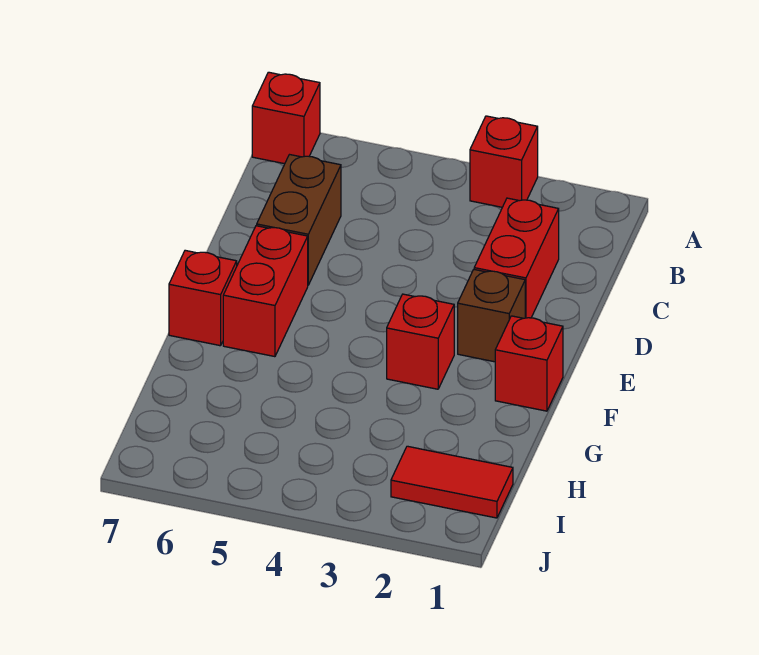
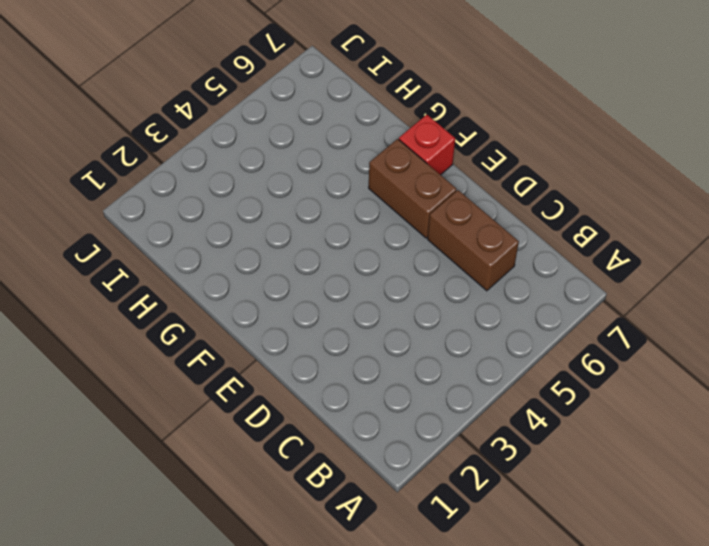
brown 1x2 brick [369,139,456,238] -> red 1x2 brick [223,226,308,357]
none -> red 1x1 brick [470,116,538,207]
none -> red 1x1 brick [252,72,320,164]

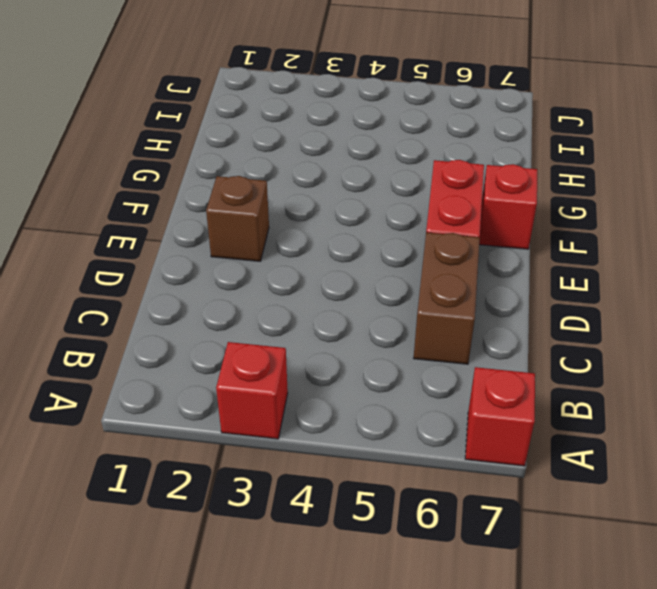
none -> red 1x2 brick [474,198,559,318]
none -> red 1x1 brick [495,316,563,411]

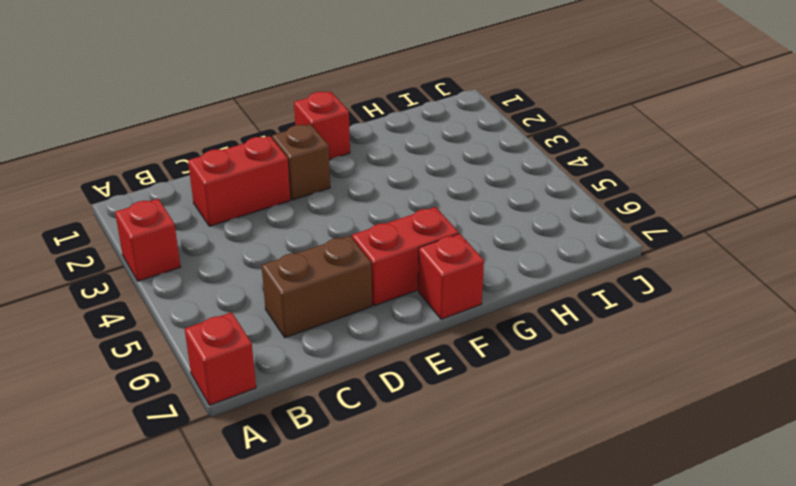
none -> red 1x1 brick [387,294,454,389]
none -> red 1x2 tile [391,446,513,518]

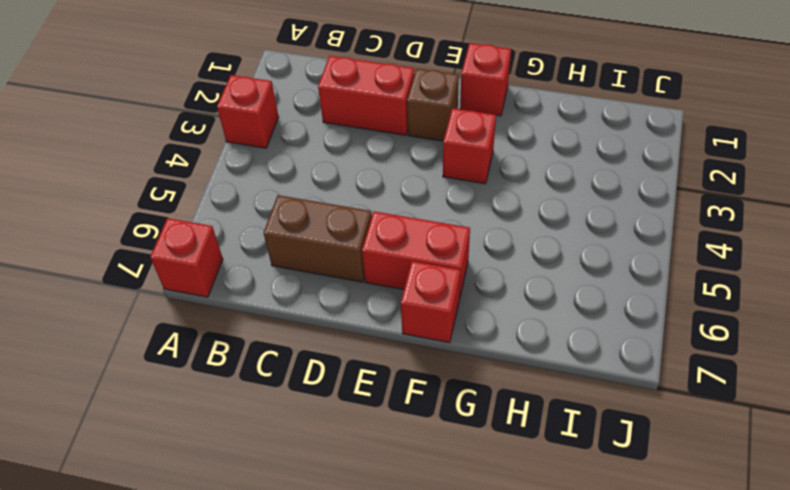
none -> red 1x2 tile [391,446,513,518]

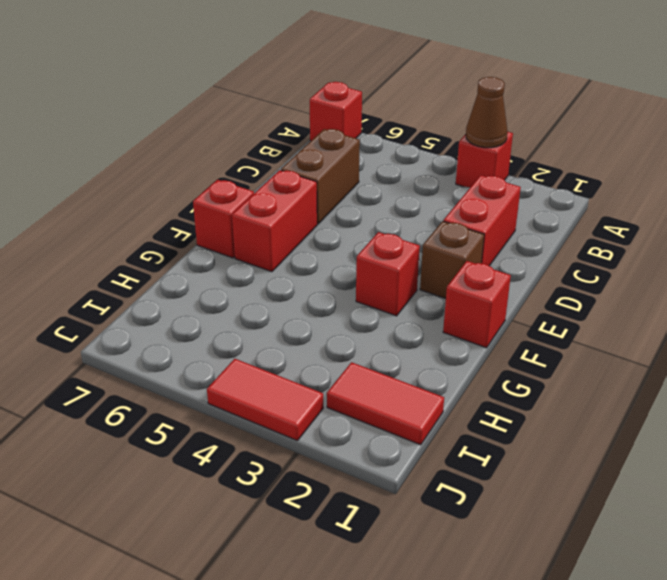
brown 1x1 cone [466,77,508,148] -> none
red 1x2 tile [207,359,323,441] -> none

